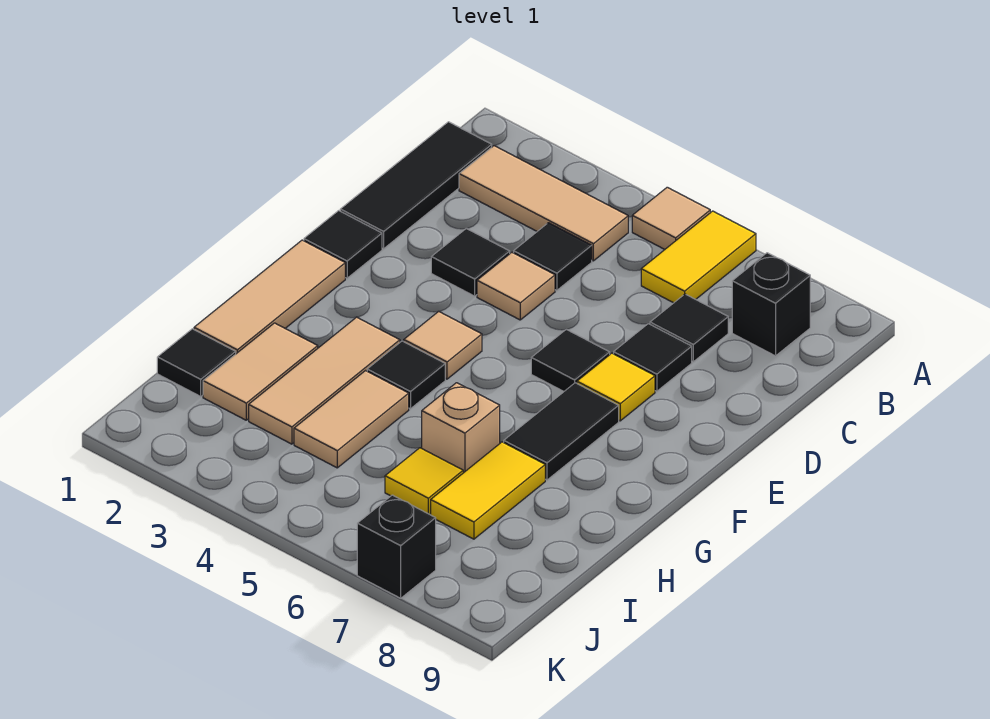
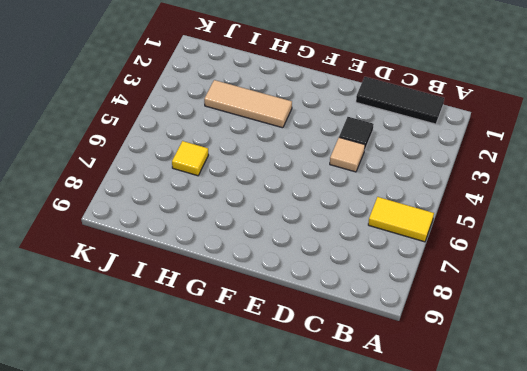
none -> tan 1x1 tile [632,187,710,249]
none -> tan 1x3 tile [459,146,628,261]
none -> black 1x1 brick [732,253,810,356]

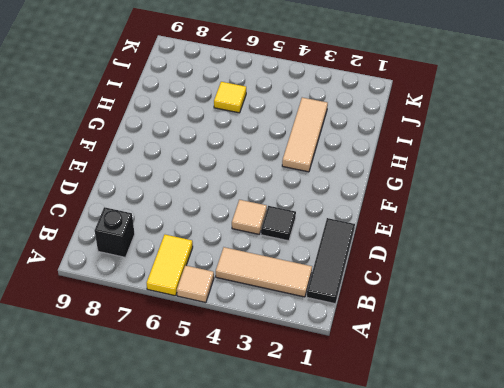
none -> black 1x1 tile [514,223,592,290]
none -> black 1x1 tile [650,294,728,362]
none -> black 1x1 tile [614,324,692,391]

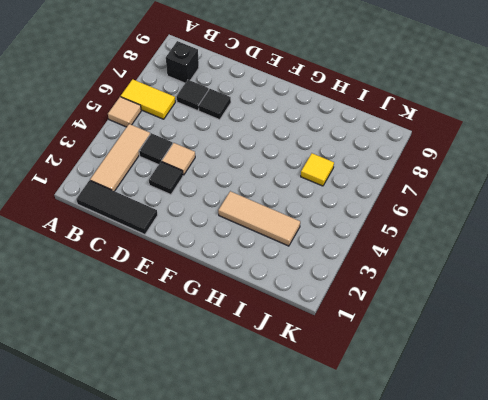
none -> black 1x1 tile [304,211,382,278]
none -> black 1x1 tile [531,329,610,391]
none -> yellow 1x1 tile [577,353,655,421]

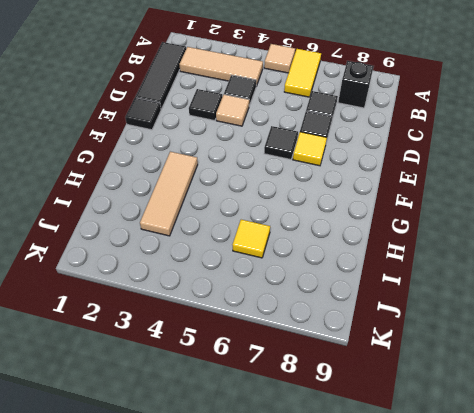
none -> tan 1x3 tile [194,240,345,354]
none -> tan 1x1 tile [404,311,482,379]
none -> black 1x2 tile [504,383,619,480]

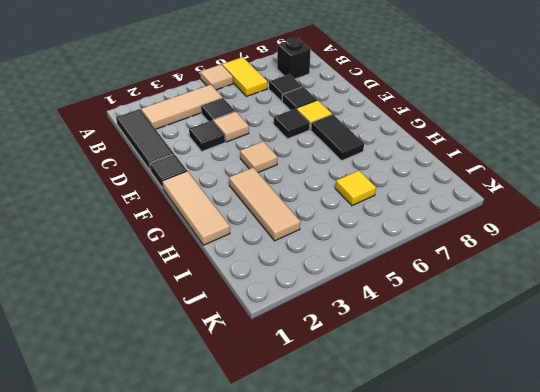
none -> black 1x1 tile [367,341,445,409]
none -> tan 1x2 tile [203,323,318,420]
none -> tan 1x2 tile [294,371,409,468]

